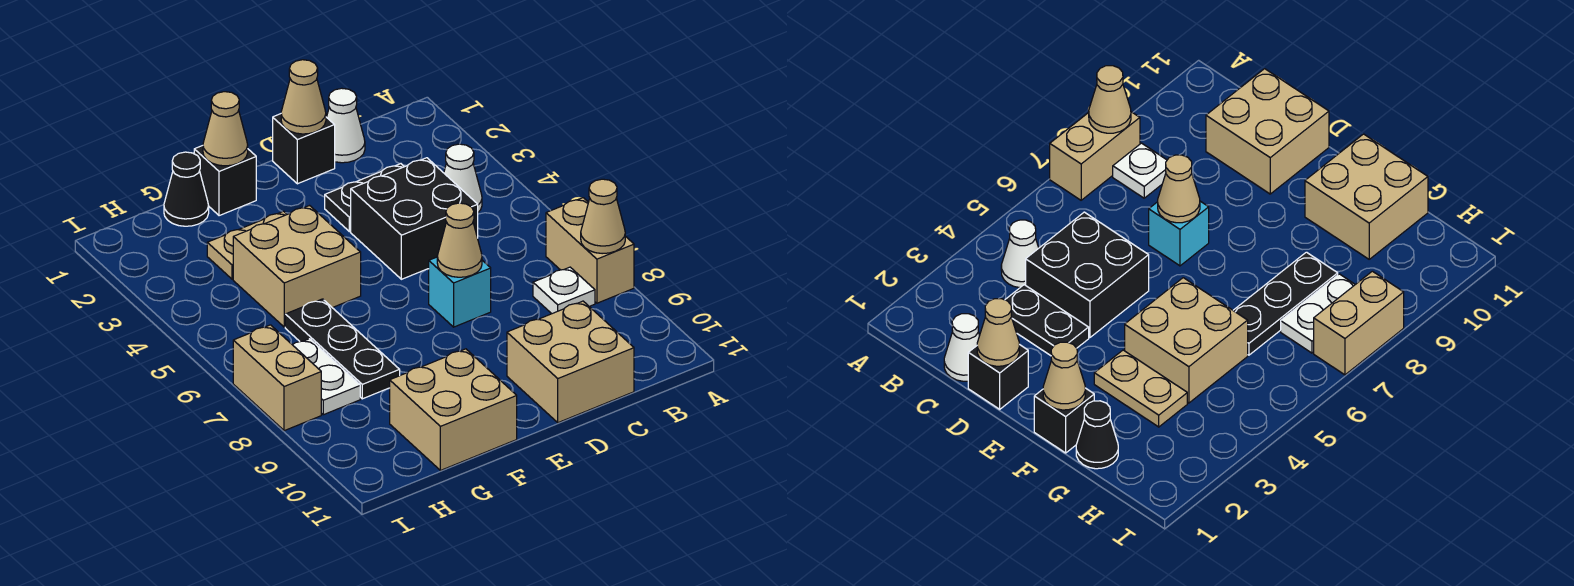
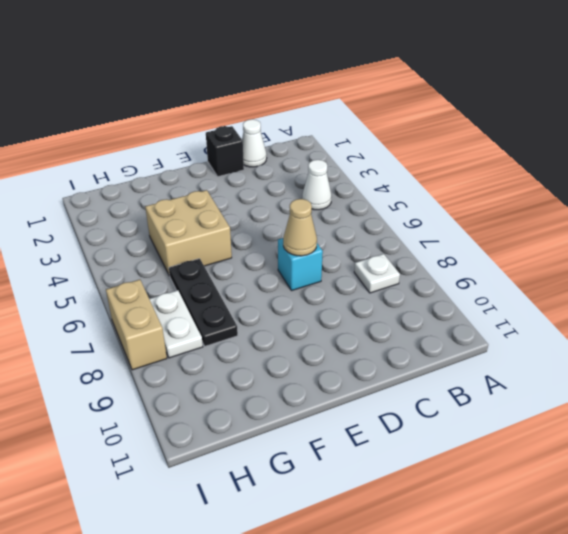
none -> tan 1x2 brick [546,198,634,303]
none -> black 1x2 plate [325,164,404,232]
none -> black 2x2 brick [351,158,478,279]

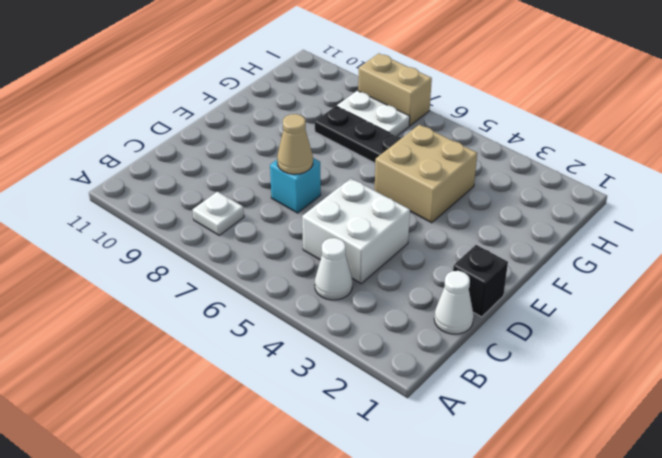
white 2x2 brick [302,178,410,283] -> black 2x2 brick [351,158,478,279]
none -> tan 1x2 brick [546,198,634,303]
none -> black 1x2 plate [325,164,404,232]
none -> tan 2x2 brick [507,301,634,423]

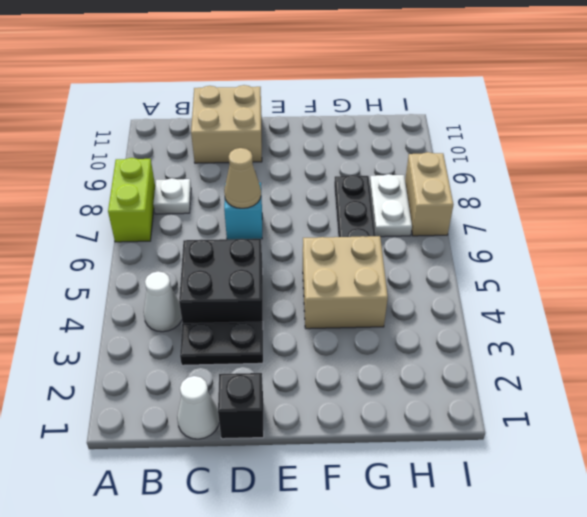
lime 1x2 brick [108,158,155,242] -> tan 1x2 brick [546,198,634,303]
none -> black 1x1 brick [194,146,256,216]
none -> tan 1x2 plate [207,211,287,279]
none -> tan 2x2 brick [390,349,517,471]

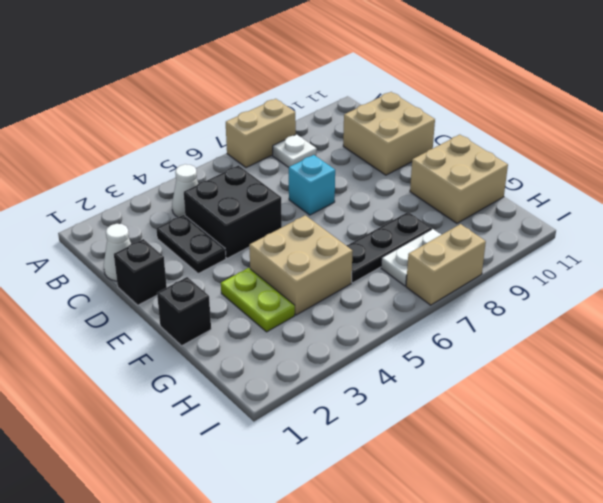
lime 1x2 plate [221,268,295,332] -> tan 1x2 plate [207,211,287,279]
none -> black 1x1 cone [164,152,209,226]
none -> tan 1x1 cone [581,179,625,254]
none -> tan 1x1 cone [281,60,326,134]

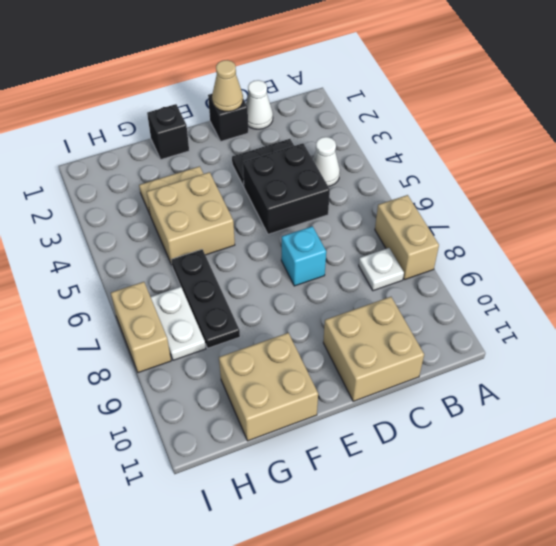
none -> black 1x1 cone [164,152,209,226]
none -> tan 1x1 cone [581,179,625,254]
none -> tan 1x1 cone [437,203,482,277]

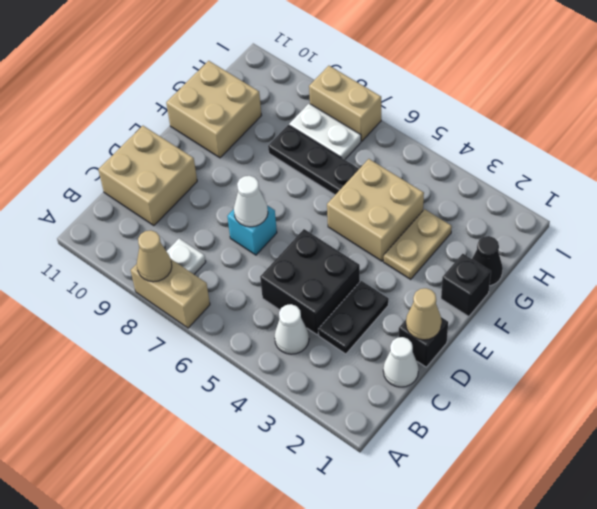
white 1x1 cone [234,176,268,227] -> tan 1x1 cone [437,203,482,277]
none -> tan 1x1 cone [203,92,248,166]

